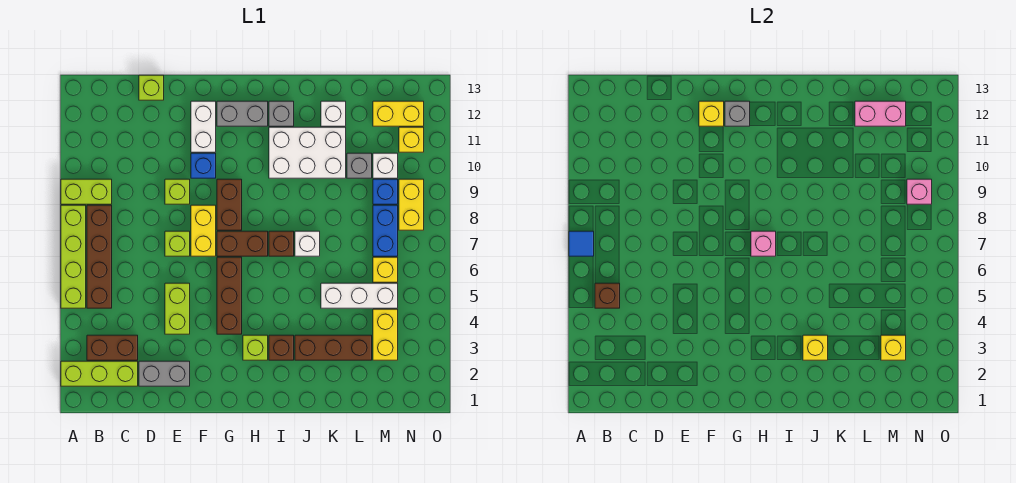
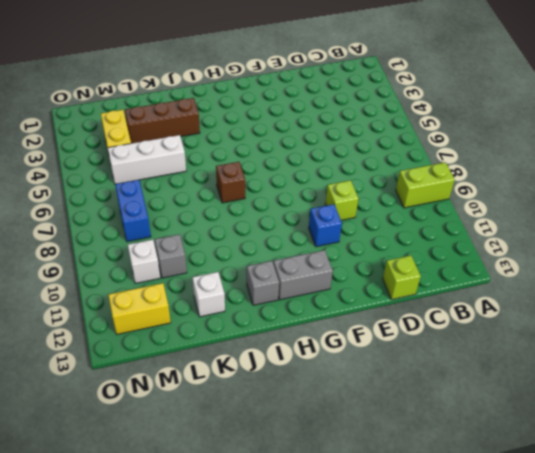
none -> lime 1x3 brick [61,361,138,386]
none -> lime 1x4 brick [61,205,86,308]
none -> brown 1x2 brick [87,335,138,360]
none -> brown 1x4 brick [87,205,112,308]

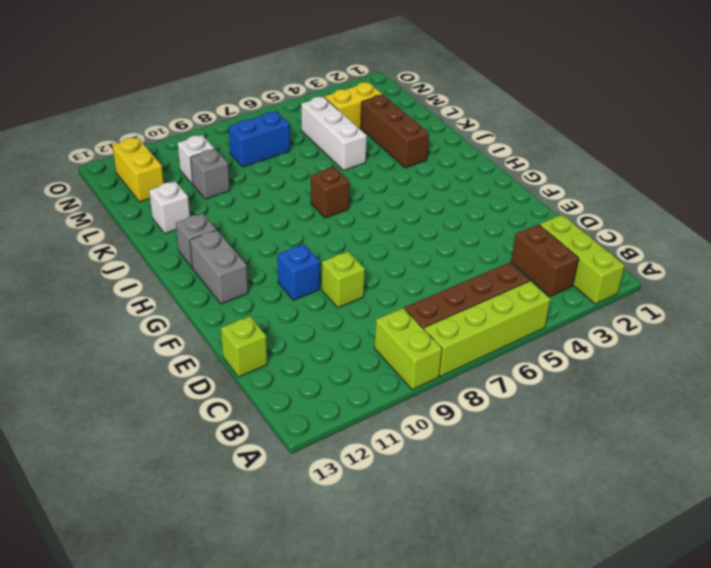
none -> grey 1x2 brick [139,361,190,386]
none -> lime 1x2 brick [165,283,190,334]
none -> lime 1x1 brick [165,231,190,256]
none -> yellow 1x2 brick [191,205,216,256]

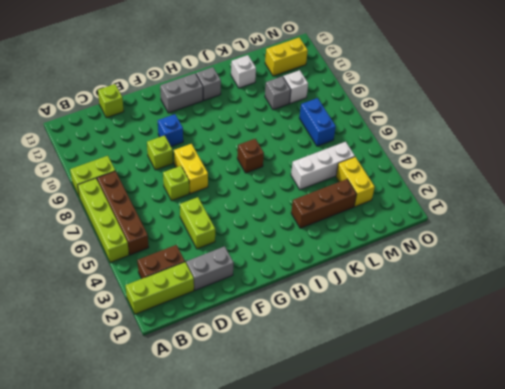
none -> white 1x2 brick [191,101,216,152]
none -> brown 1x3 brick [217,257,242,334]
none -> brown 1x2 brick [217,231,268,256]
none -> brown 1x2 brick [217,179,242,230]

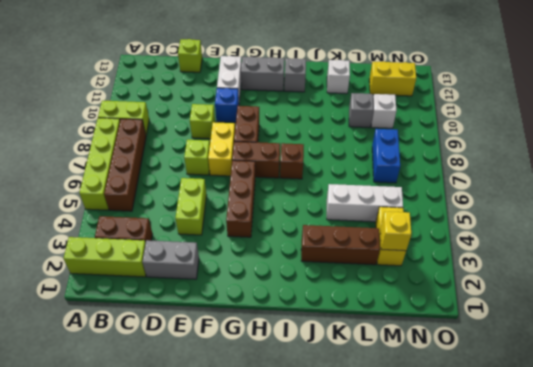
none -> lime 1x1 brick [243,335,268,360]
none -> brown 1x1 brick [269,335,294,360]
none -> white 2x3 brick [269,127,346,178]
none -> white 1x1 brick [295,231,320,256]

